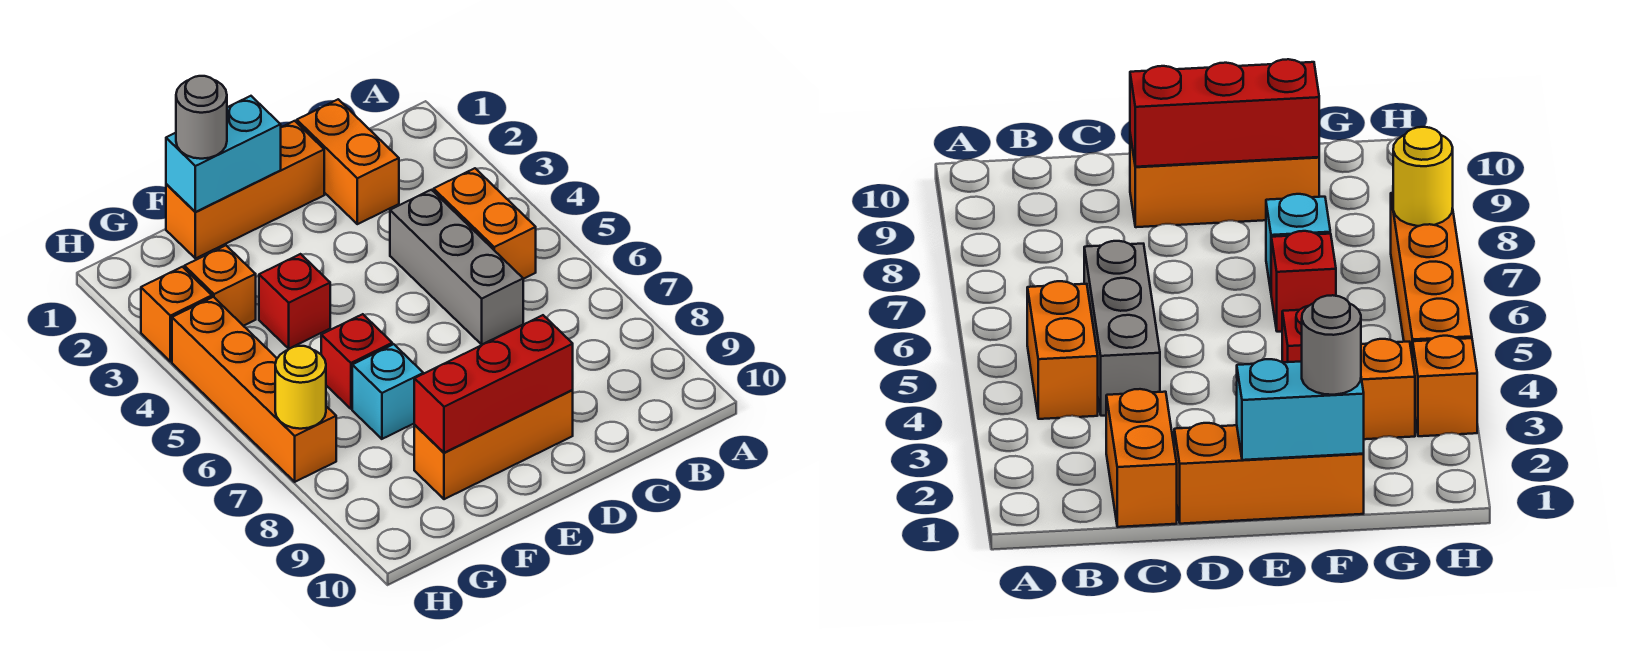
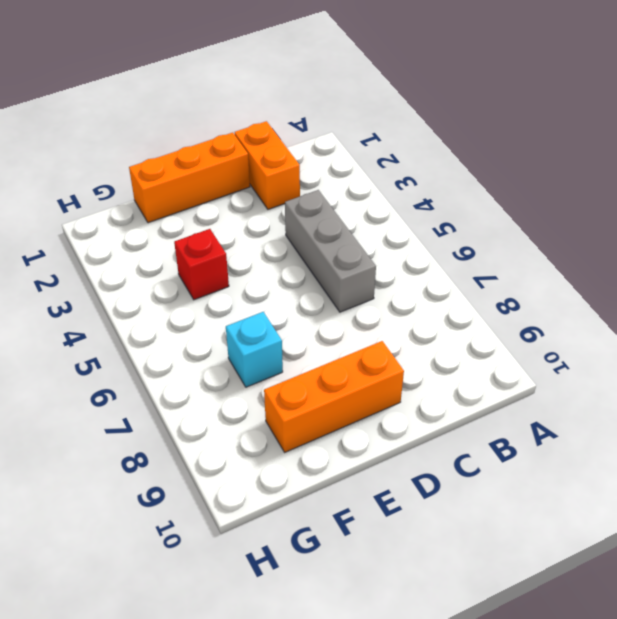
none -> orange 1x2 brick [434,168,536,279]
none -> red 1x1 brick [321,314,392,409]
none -> orange 1x1 brick [184,245,256,326]

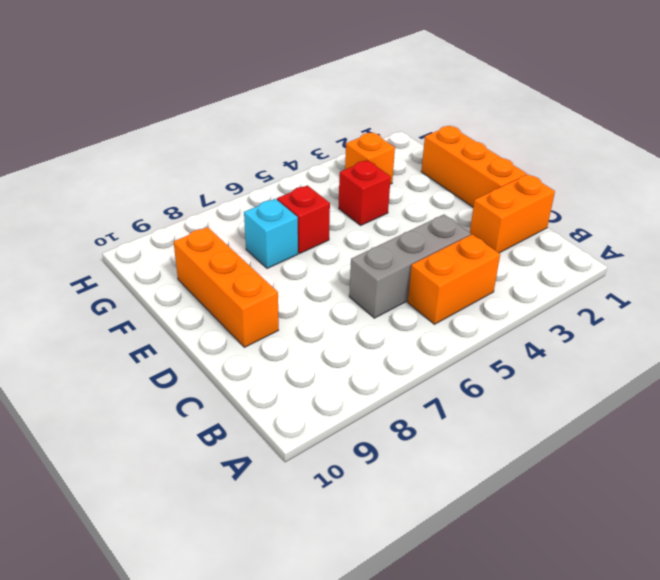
none -> orange 1x1 brick [141,267,212,362]
none -> orange 1x4 brick [172,297,336,482]
none -> red 1x3 brick [414,315,573,453]

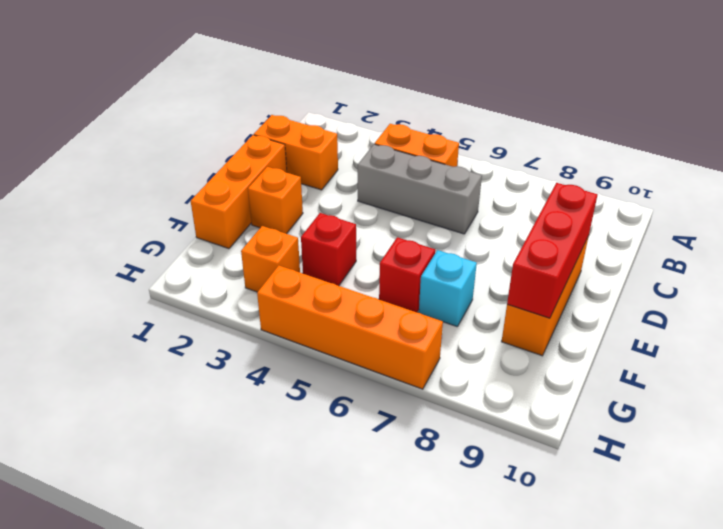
orange 1x1 brick [248,167,303,234] -> orange 1x1 brick moved to [141,267,212,362]
none -> cyan 1x2 brick [166,96,281,212]
none -> yellow 1x1 round brick [275,346,326,429]
none -> grey 1x1 round brick [176,76,227,159]

